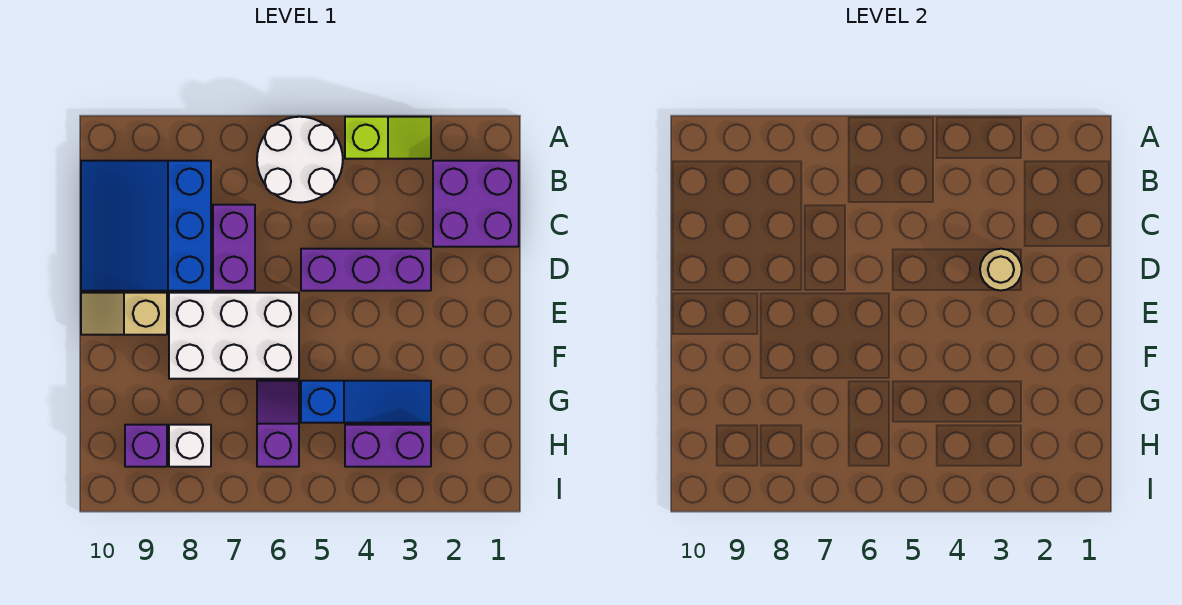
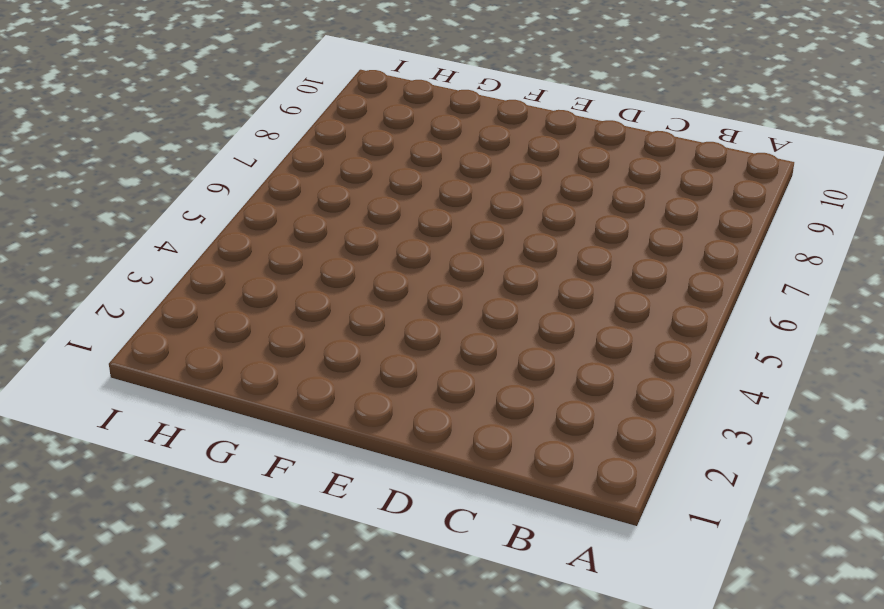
none -> lime 1x2 slope [345,117,431,159]
none -> white 2x2 round brick [257,117,343,203]
none -> purple 2x2 brick [433,161,519,247]

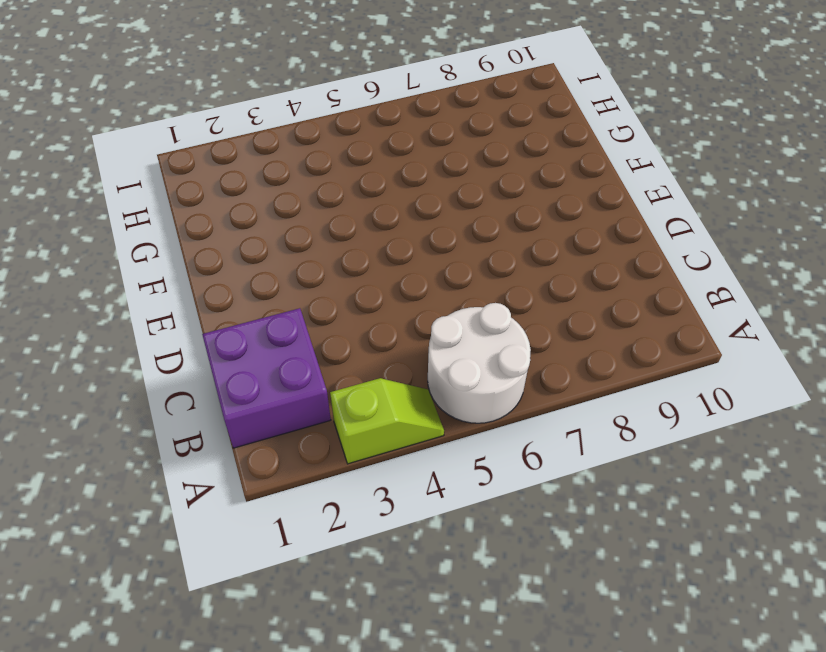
lime 1x2 slope [330,378,444,464] -> lime 1x2 slope turned to [345,117,431,159]
none -> blue 3x3 slope [81,161,211,291]
none -> purple 1x2 brick [213,205,255,291]
none -> purple 1x3 brick [301,249,431,291]

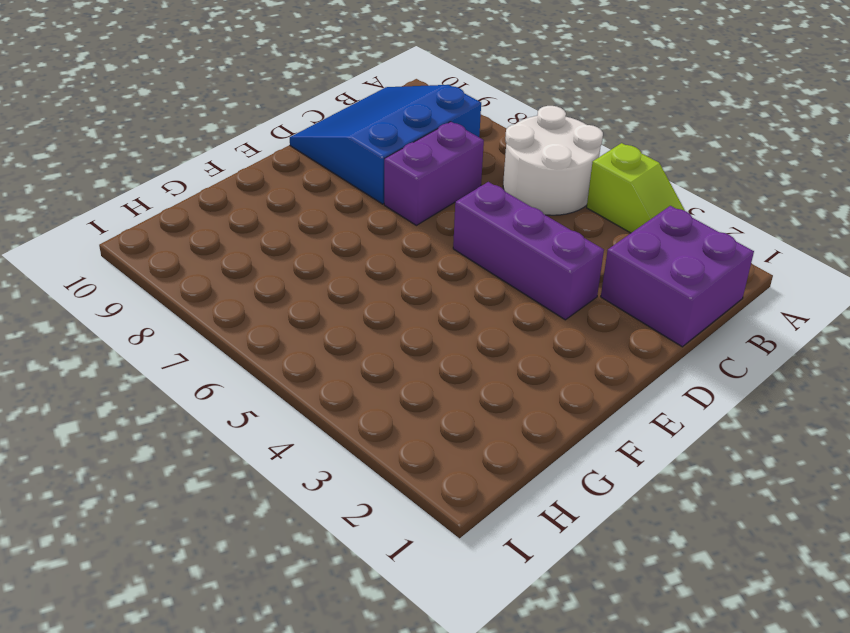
none -> white 2x3 brick [169,293,299,379]
none -> tan 1x2 slope [81,293,167,335]
none -> blue 1x3 slope [301,381,431,423]

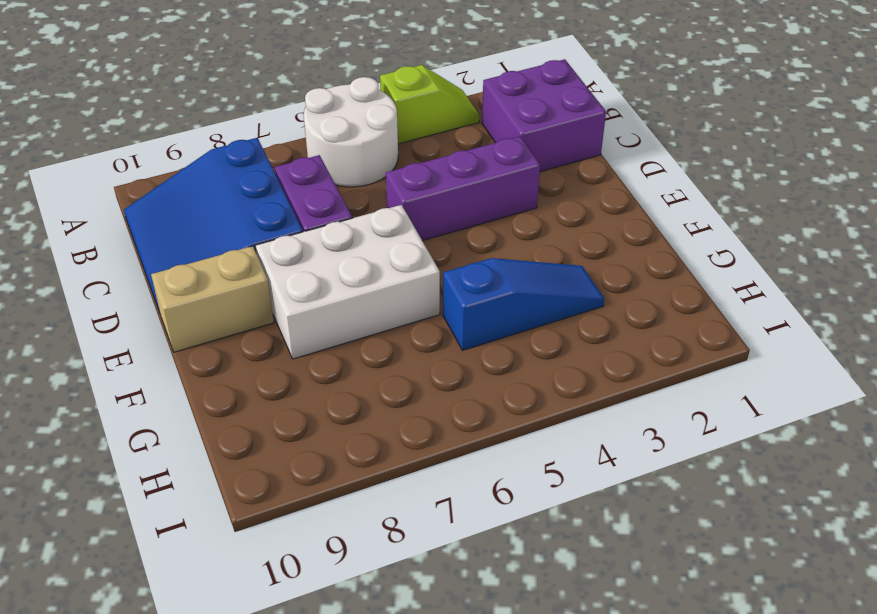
tan 1x2 brick [151,246,274,352] -> tan 1x2 slope [81,293,167,335]
none -> purple 1x2 slope [257,381,299,467]
none -> purple 1x2 brick [345,425,431,467]
none -> white 1x1 brick [169,425,211,467]

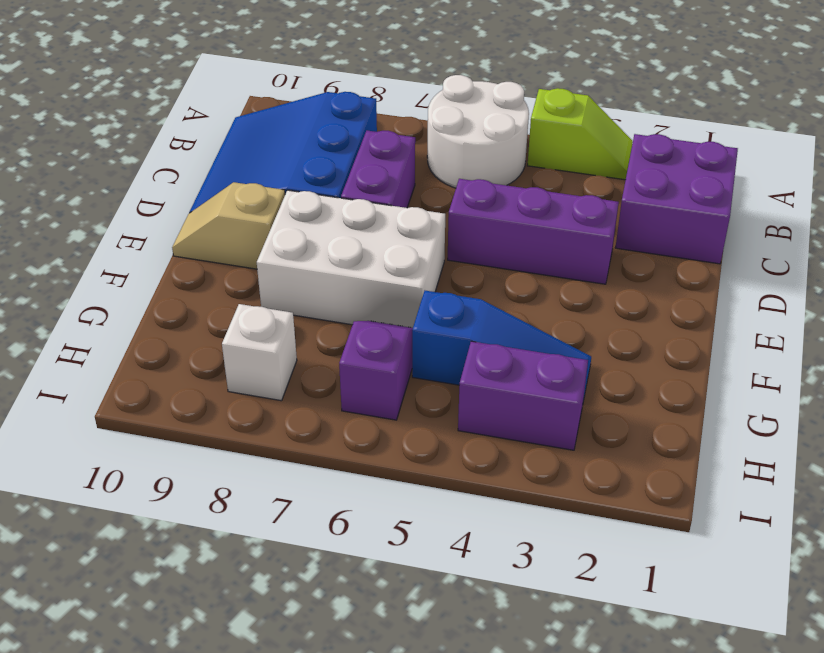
none -> purple 1x1 brick [125,425,167,467]
none -> tan 1x1 round brick [980,249,1022,290]

